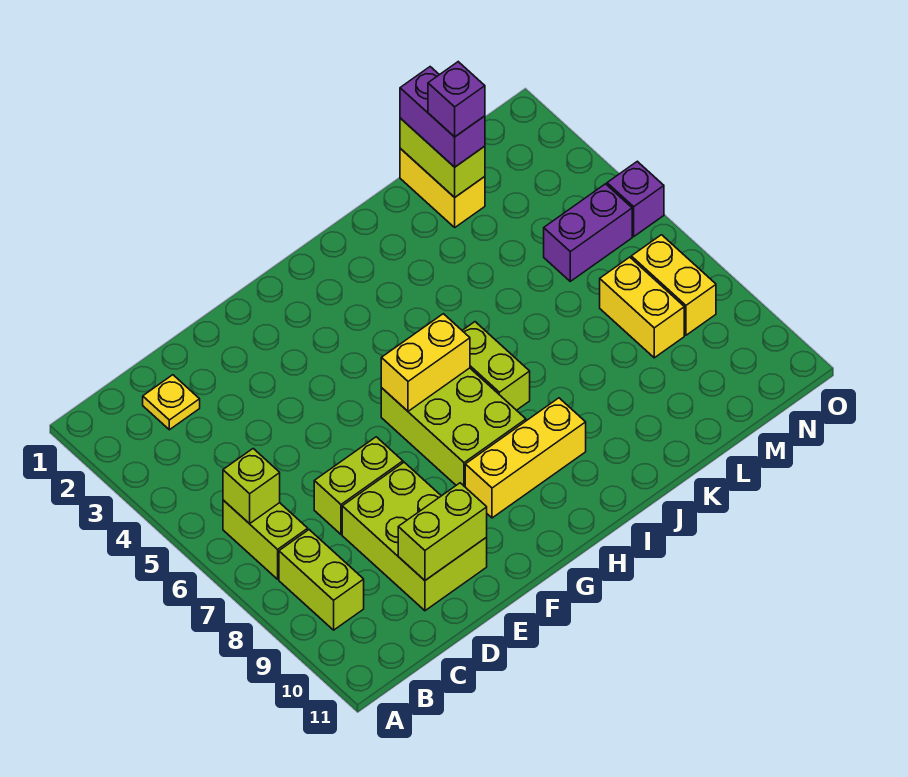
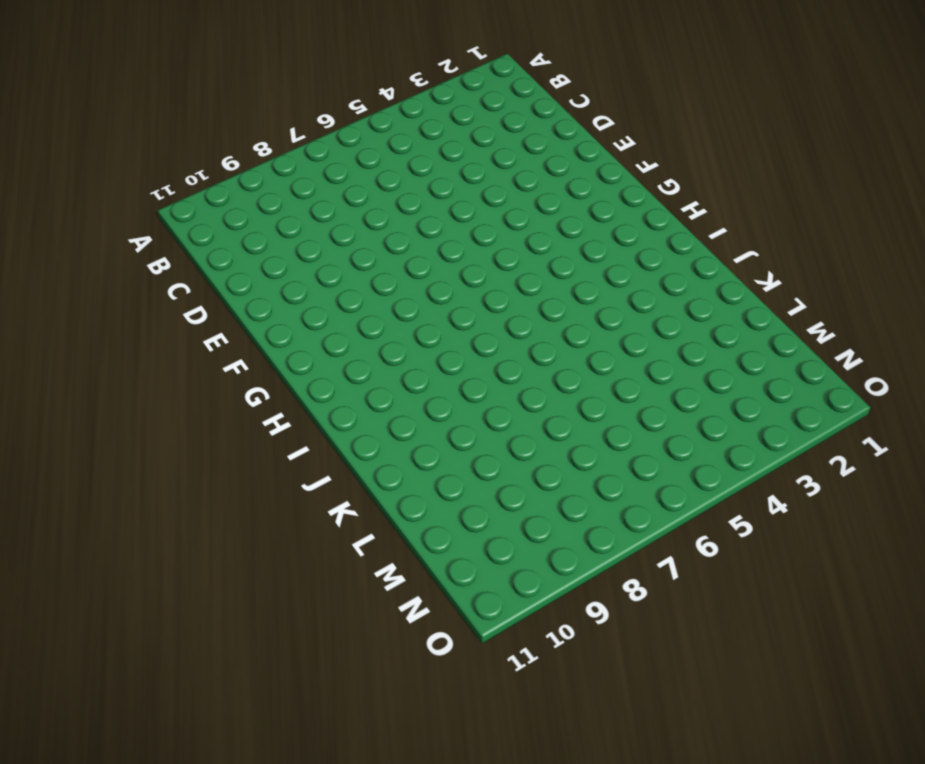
none -> lime 1x2 brick [223,500,308,579]
none -> lime 1x2 brick [279,530,364,630]
none -> yellow 1x1 plate [143,375,200,430]

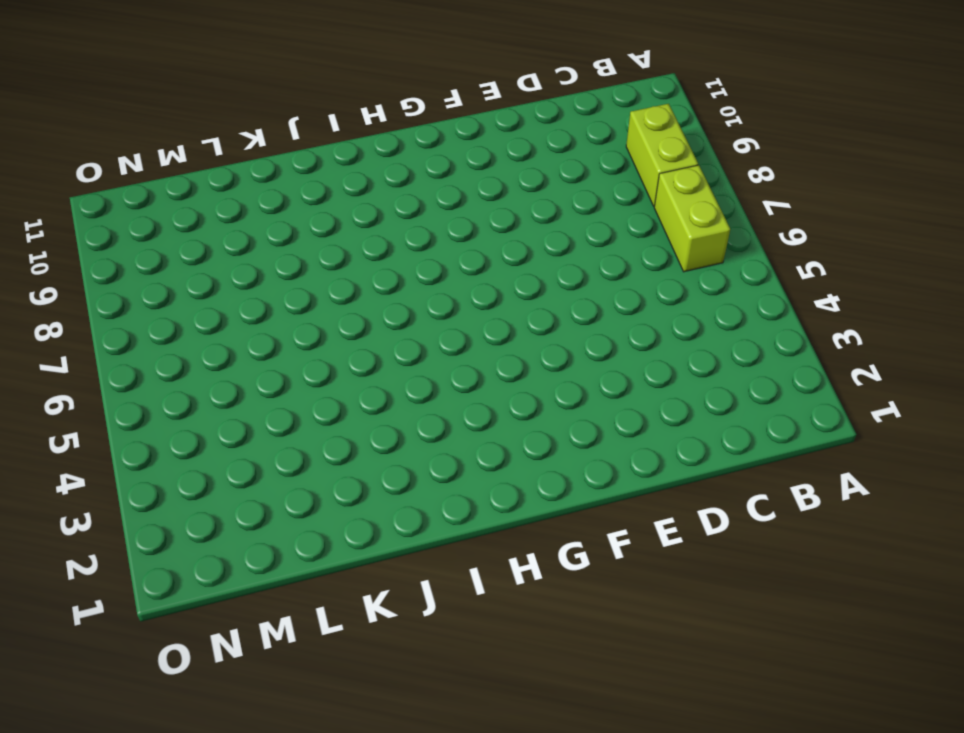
none -> yellow 1x1 plate [143,375,200,430]
none -> lime 1x2 brick [314,437,403,534]
none -> lime 2x3 brick [342,462,487,611]

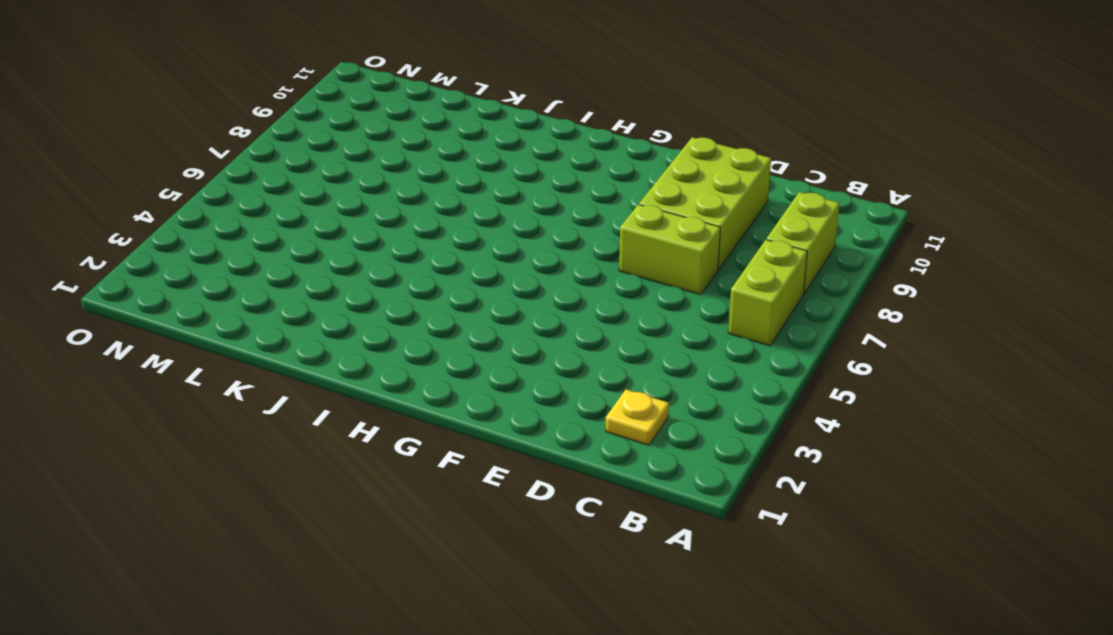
none -> lime 2x3 brick [381,368,526,487]
none -> yellow 1x3 brick [465,398,586,518]
none -> lime 1x2 brick [462,322,530,410]

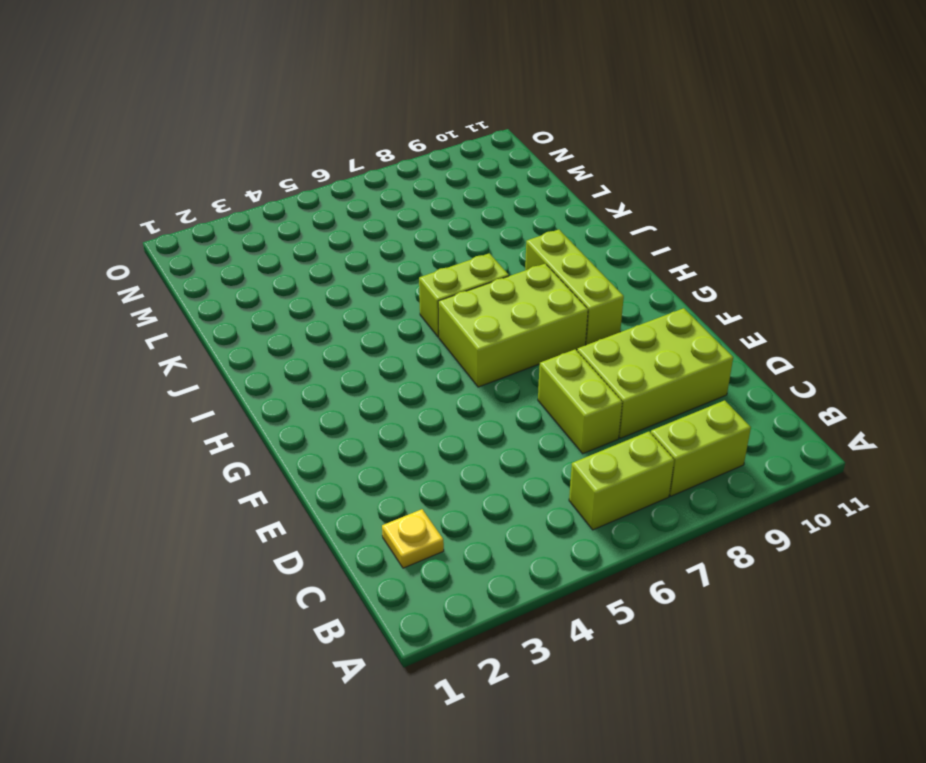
lime 1x3 brick [525,230,624,345] -> yellow 1x3 brick [465,398,586,518]
none -> yellow 1x2 brick [400,149,485,227]
none -> purple 1x2 brick [544,184,632,281]
none -> yellow 1x2 brick [600,257,684,358]

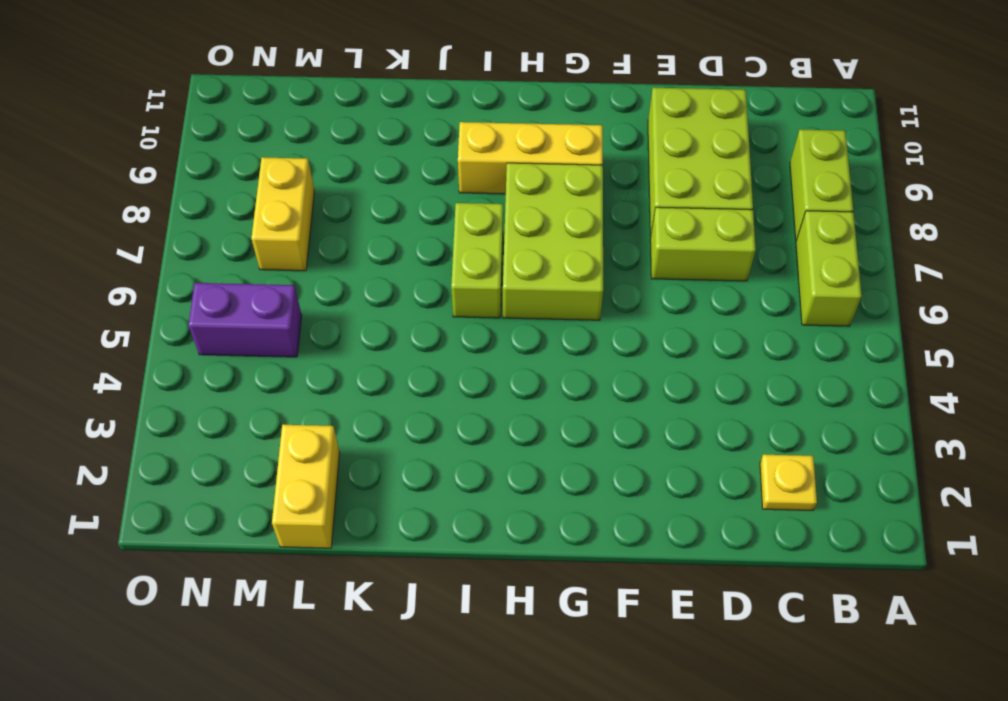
none -> yellow 1x2 brick [631,235,716,335]
none -> purple 1x1 brick [607,161,664,236]
none -> lime 1x1 brick [223,449,280,524]

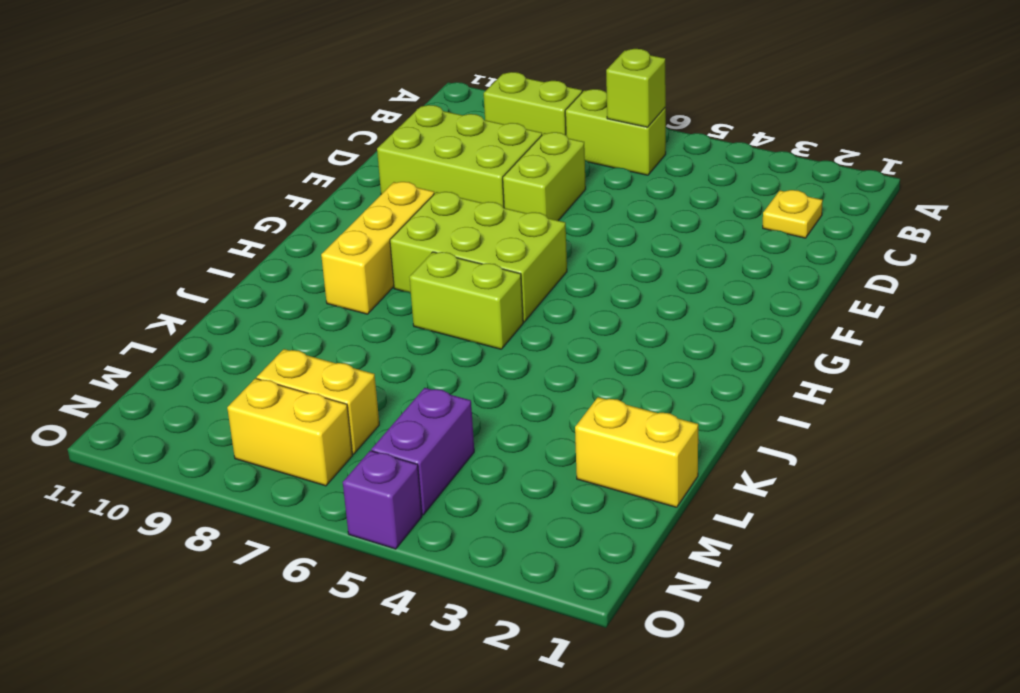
none -> lime 1x2 brick [398,483,487,580]
none -> yellow 1x2 brick [381,314,470,411]
none -> lime 1x2 brick [400,118,485,197]

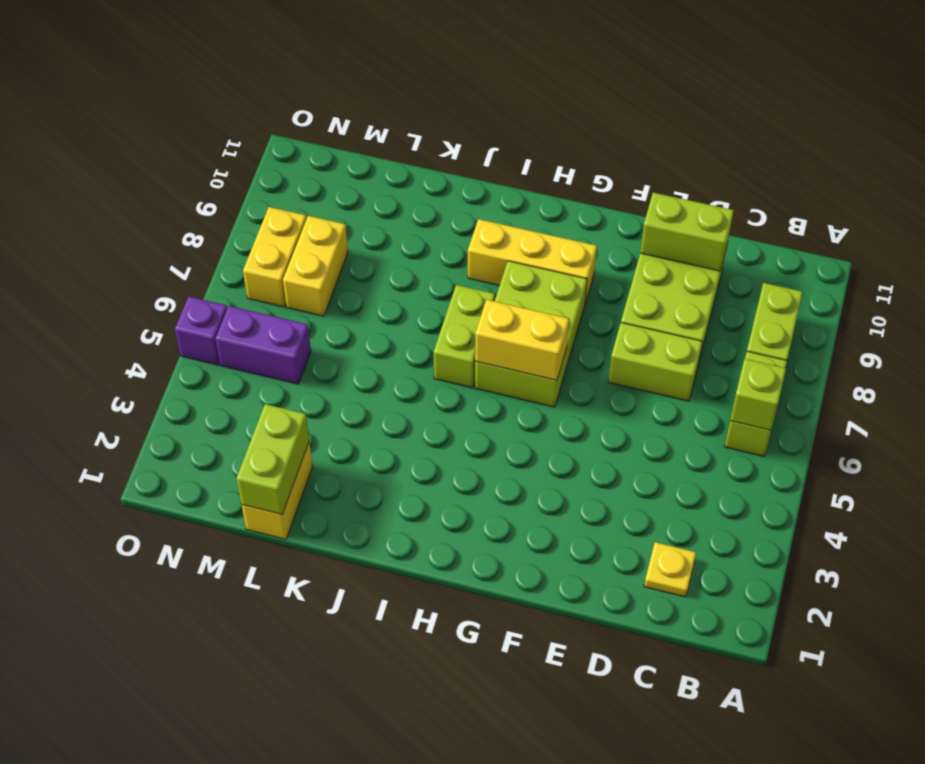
none -> purple 1x2 brick [400,67,485,167]
none -> purple 1x1 brick [428,62,485,137]

